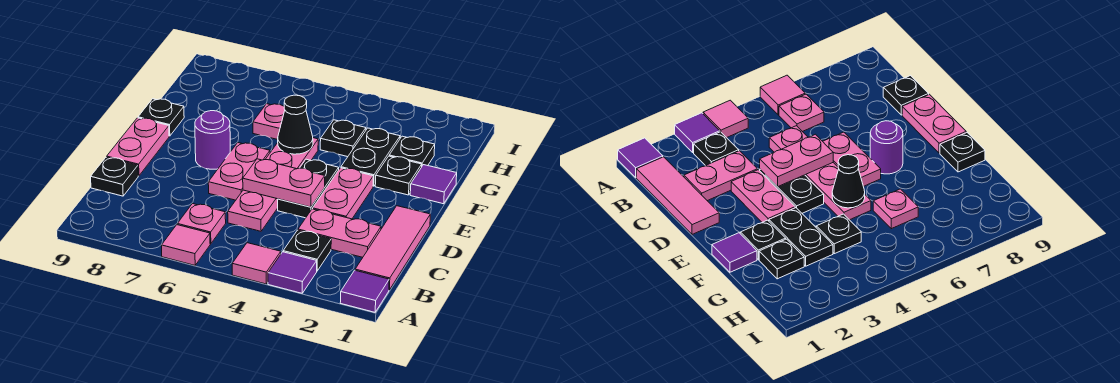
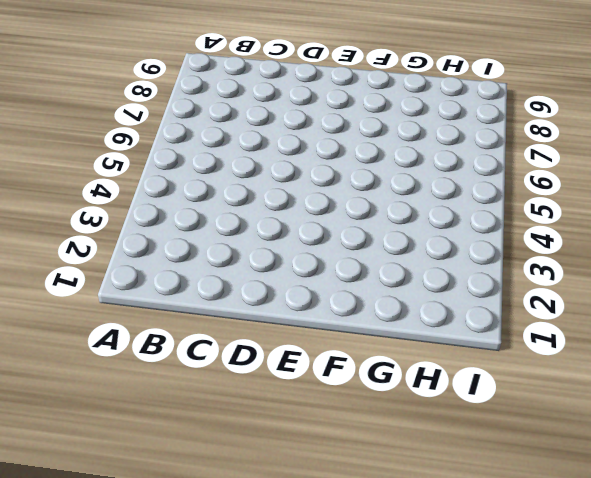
none -> purple 1x1 tile [340,270,389,312]
none -> purple 1x1 tile [268,252,317,293]
none -> pink 1x1 tile [232,243,281,284]

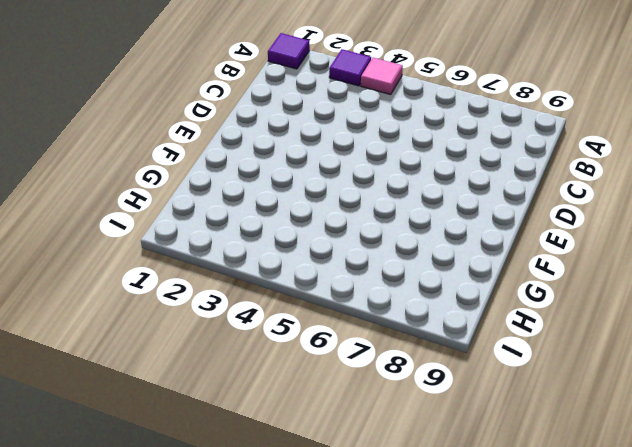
none -> pink 1x1 tile [161,225,210,265]
none -> pink 1x3 tile [355,206,430,290]
none -> black 1x1 plate [283,230,331,271]

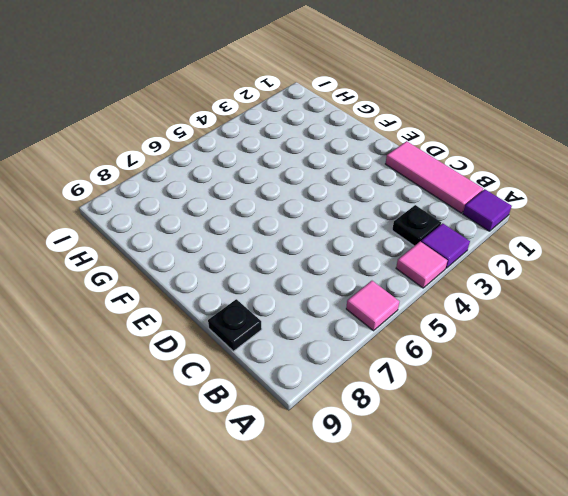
none -> pink 1x1 plate [177,204,226,244]
none -> pink 1x2 plate [298,209,381,257]
none -> pink 1x4 plate [228,138,318,231]

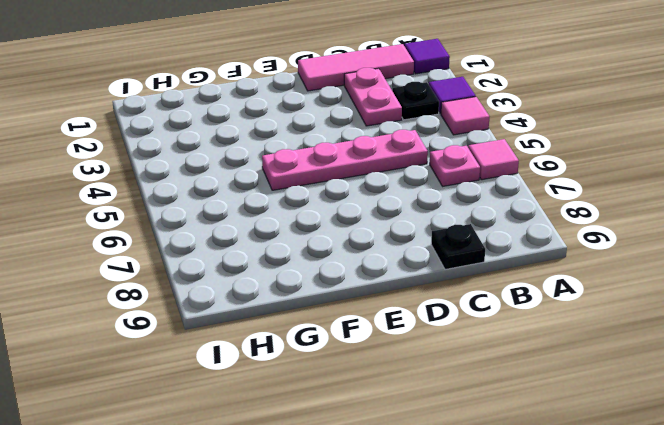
none -> pink 1x2 plate [313,168,373,219]
none -> black 1x2 plate [278,159,339,218]
none -> pink 1x2 plate [208,143,270,200]

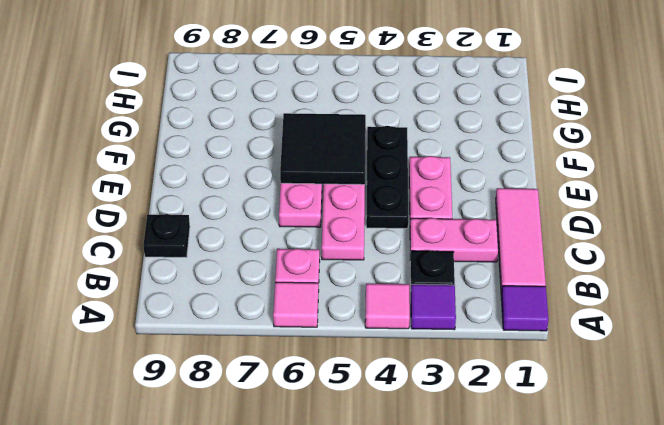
black 1x3 plate [366,126,408,228] -> black 1x2 plate [278,159,339,218]
black 2x2 tile [280,113,366,185] -> black 1x1 cone [278,95,313,154]
none -> pink 1x2 plate [107,118,169,176]
none -> purple 1x1 round brick [195,111,230,169]
none -> purple 1x1 tile [410,165,457,204]

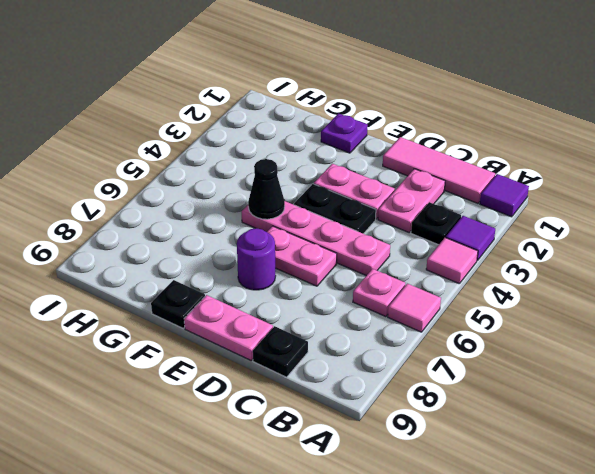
purple 1x1 plate [321,113,368,153] -> purple 1x1 tile [410,165,457,204]
none -> black 1x1 plate [375,156,422,195]
none -> black 1x2 plate [341,128,400,186]
none -> black 1x1 plate [389,136,435,166]

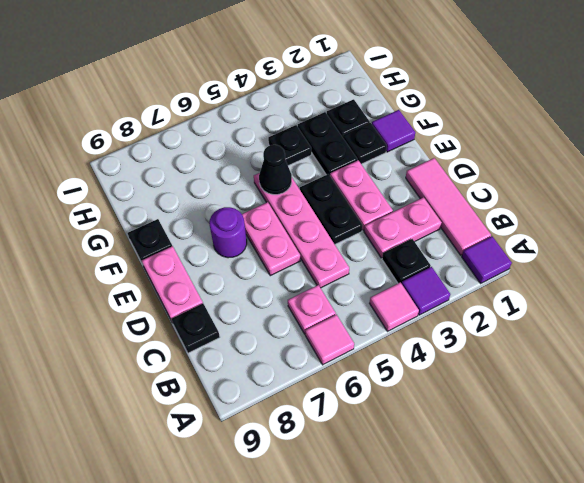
none -> pink 1x1 plate [253,104,285,139]
none -> pink 1x2 plate [243,159,325,207]

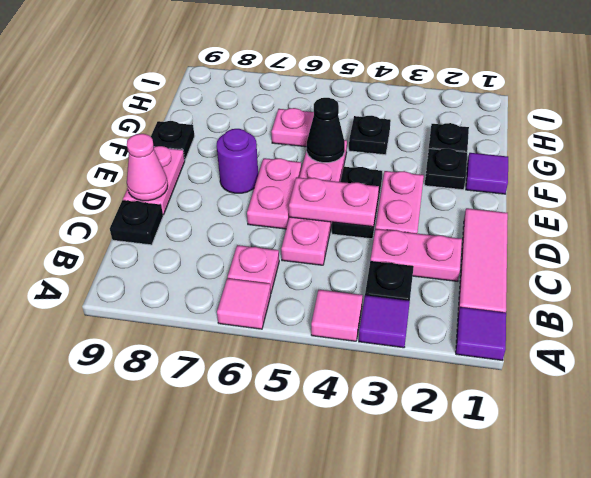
pink 1x1 cone [127,134,168,201] -> none
none -> black 1x2 plate [341,128,400,186]

